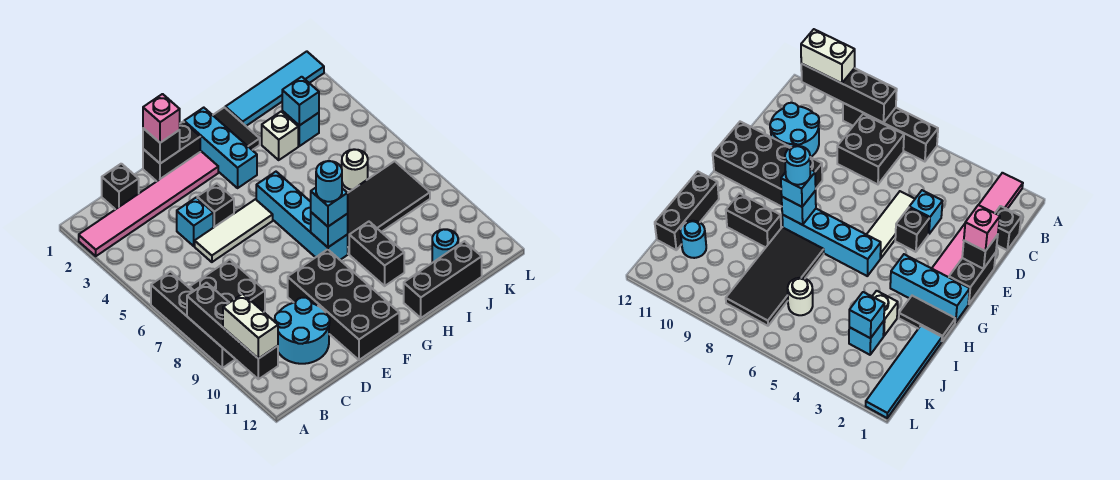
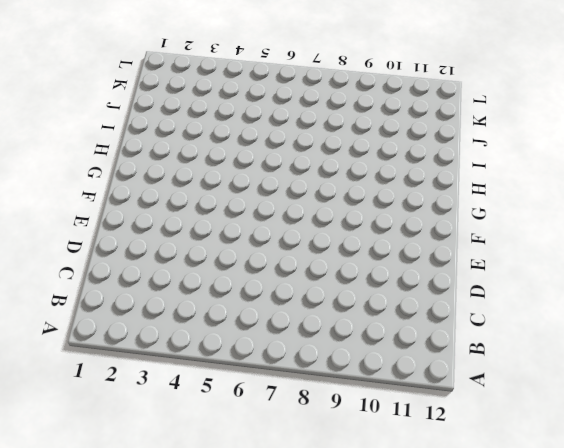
none -> pink 1x6 tile [79,151,218,256]
none -> black 1x4 brick [151,272,235,368]
none -> black 2x2 brick [190,259,265,312]

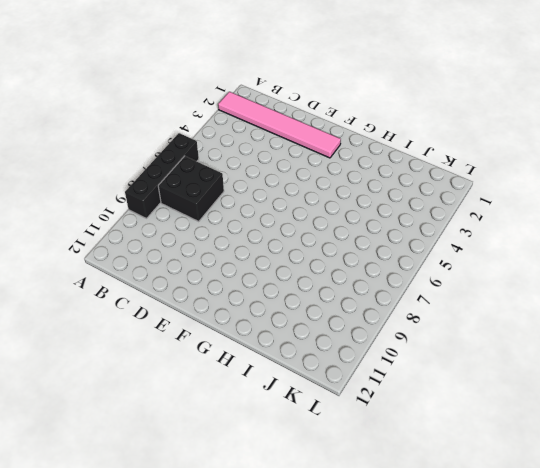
none -> black 1x1 brick [102,164,139,209]
none -> cyan 2x2 round brick [275,298,330,364]
none -> cyan 1x1 brick [177,198,213,246]

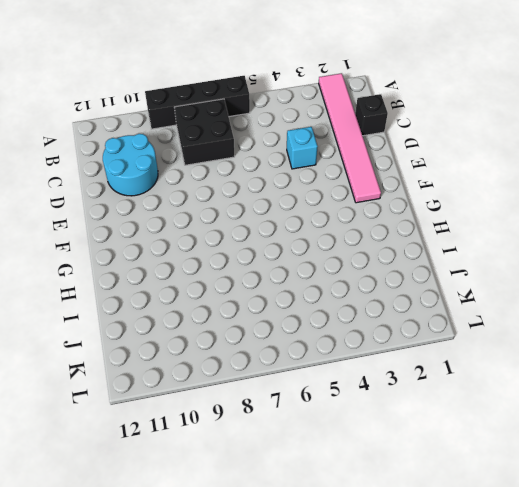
none -> white 1x3 tile [195,199,273,262]
none -> black 1x2 brick [143,122,200,181]
none -> black 1x1 brick [197,184,234,228]

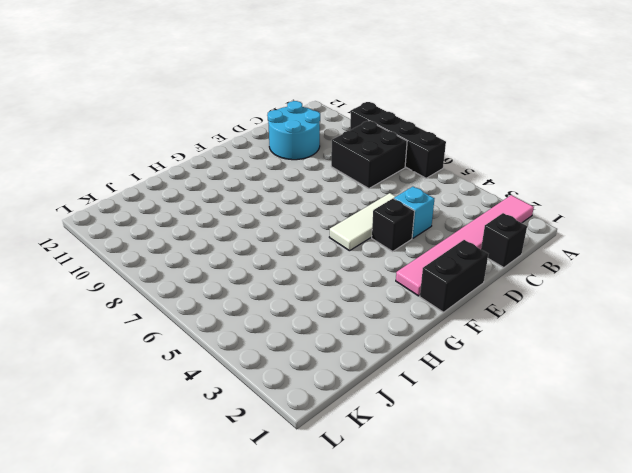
none -> black 2x4 brick [288,249,399,360]
none -> cyan 1x3 brick [184,108,257,188]
none -> cyan 1x4 brick [256,172,348,260]

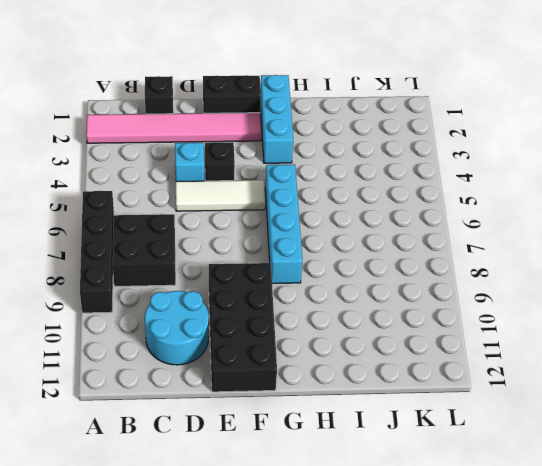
none -> black 1x2 tile [213,107,260,150]
none -> black 2x4 tile [347,161,430,254]
none -> black 1x2 brick [349,222,404,286]

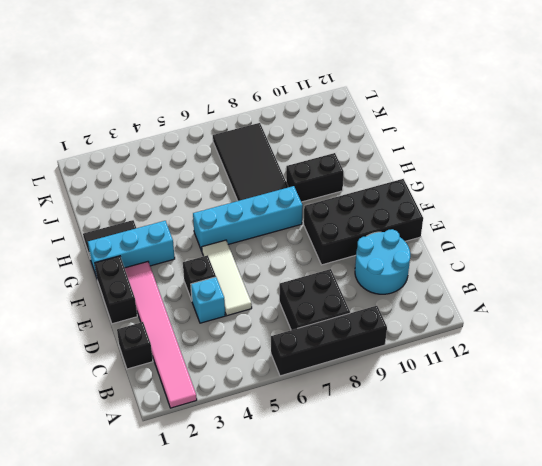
none -> black 1x3 brick [404,241,482,318]
none -> cyan 1x4 tile [225,51,324,126]
none -> white 1x1 brick [262,112,298,160]

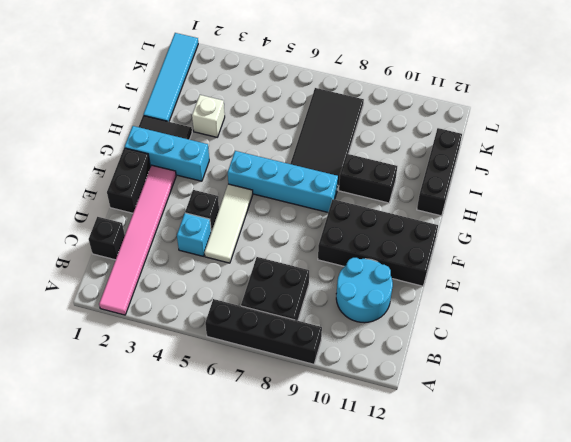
none -> cyan 1x1 brick [282,111,319,146]
none -> white 1x1 round brick [342,149,368,190]
none -> cyan 1x1 round brick [432,229,458,262]

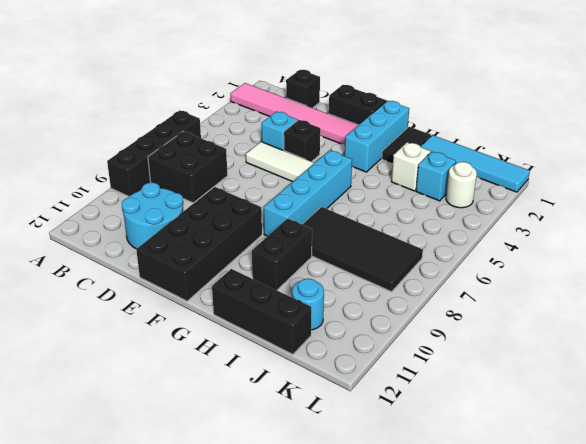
white 1x1 round brick [446,162,477,208] -> white 1x1 round brick moved to [342,149,368,190]
none -> black 1x4 brick [187,283,278,379]
none -> black 1x1 brick [143,128,180,164]
none -> cyan 1x1 brick [311,212,348,247]

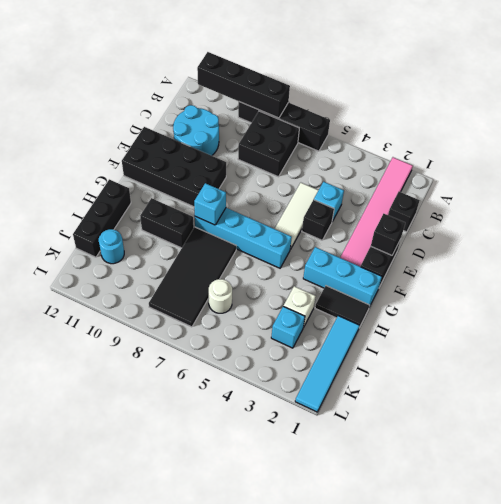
none -> cyan 1x1 brick [282,77,319,126]
none -> white 1x2 brick [223,294,278,359]
none -> pink 1x1 brick [143,94,180,143]

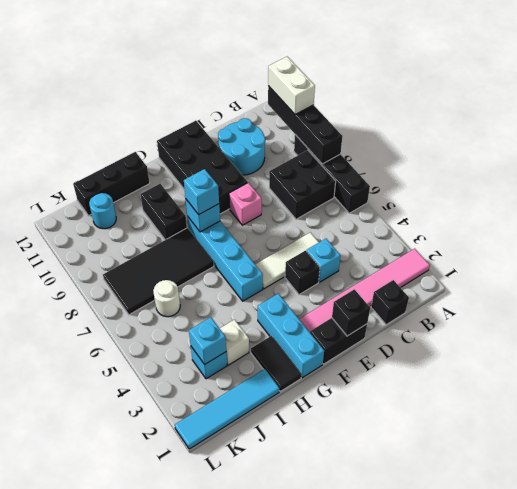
pink 1x1 brick [229,183,262,225] -> pink 1x1 brick moved to [143,94,180,143]
none -> cyan 1x1 round brick [316,161,342,202]

